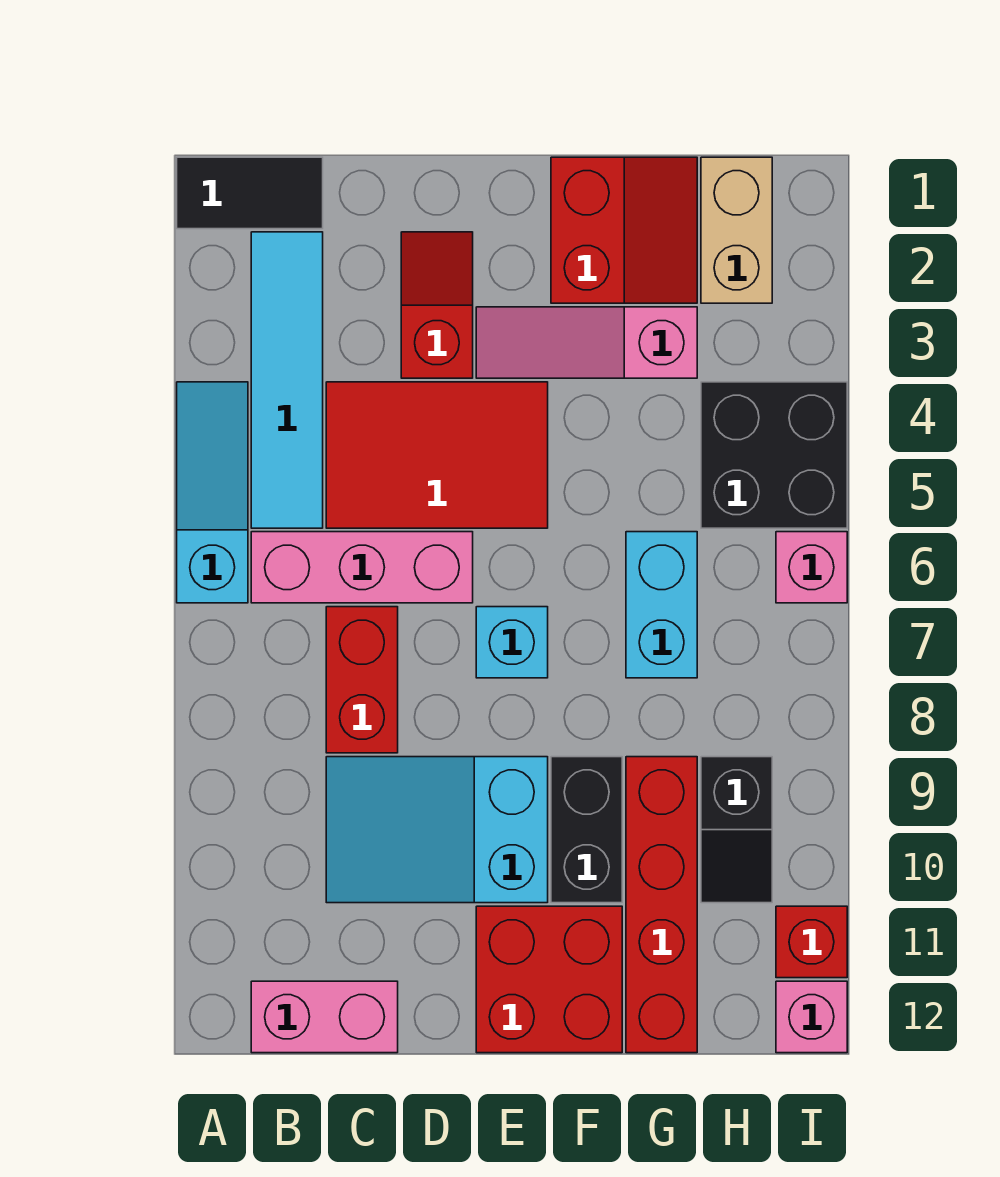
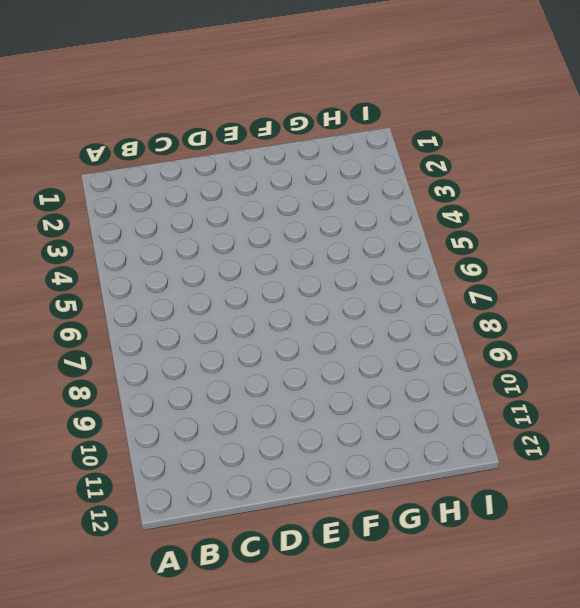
none -> black 1x2 tile [177,157,323,229]
none -> cyan 1x3 slope [177,382,248,603]
none -> cyan 1x4 tile [251,232,323,528]

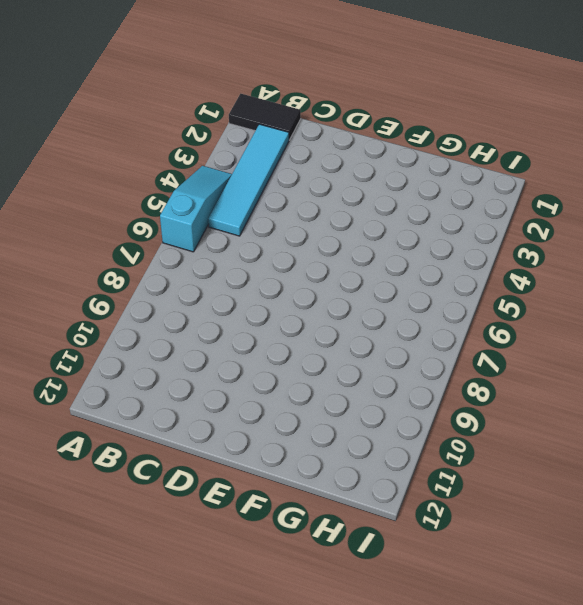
none -> pink 1x3 brick [251,532,473,603]
none -> pink 1x2 brick [251,981,398,1053]
none -> red 2x3 tile [326,382,548,528]

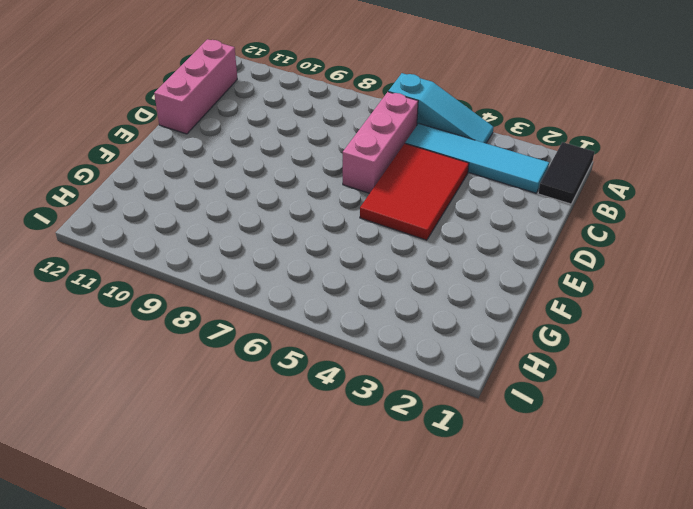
pink 1x3 brick [154,39,237,134] -> pink 1x2 brick [251,981,398,1053]
none -> red 1x2 brick [326,607,398,753]
none -> cyan 2x3 slope [326,757,548,903]
none -> red 1x2 slope [401,232,473,378]

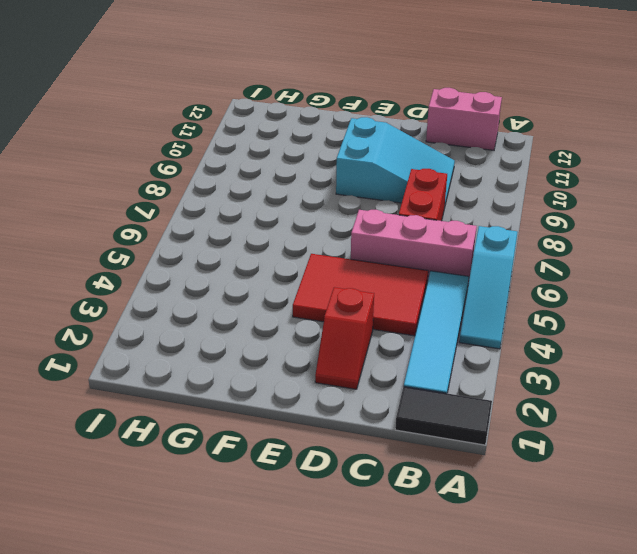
none -> pink 1x3 slope [476,307,697,378]
none -> cyan 1x1 brick [476,607,548,678]
none -> red 2x2 brick [476,906,622,1053]

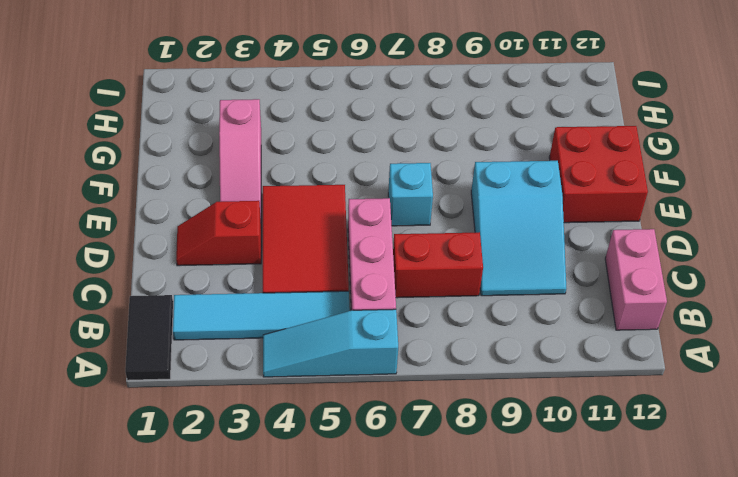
none -> red 2x2 slope [551,157,697,303]
none -> black 1x2 brick [551,757,622,903]
none -> cyan 1x2 brick [626,532,697,678]

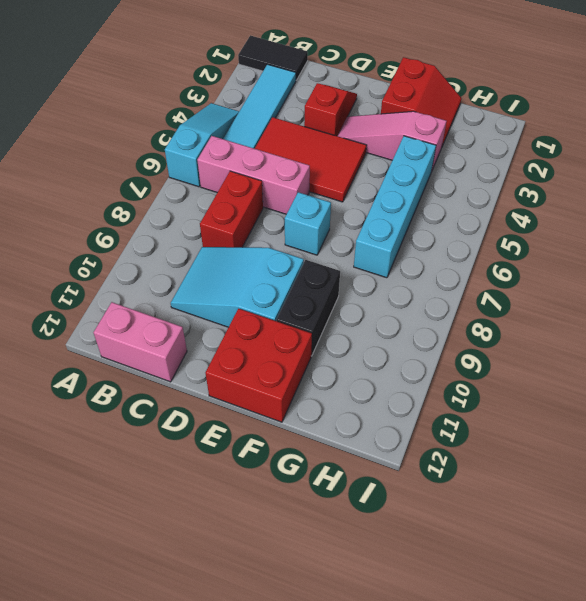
cyan 1x4 brick [354,136,436,278] -> cyan 1x2 brick [626,532,697,678]
none -> red 1x4 brick [626,757,697,1053]
none -> tan 1x2 brick [701,157,772,303]
none -> black 2x2 brick [701,382,847,528]

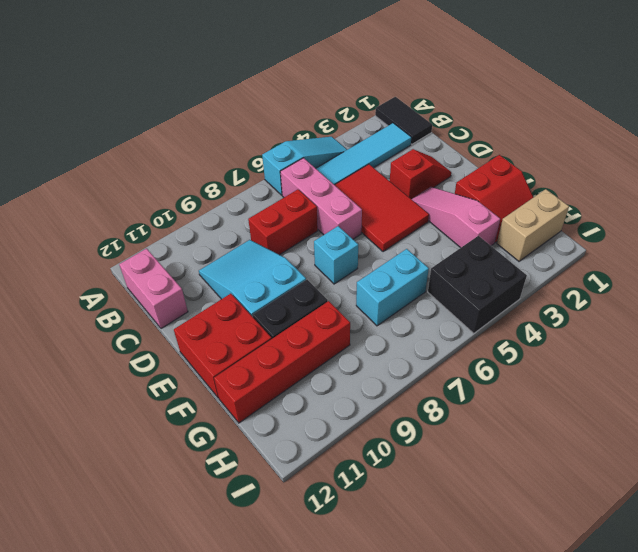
none -> black 1x2 slope [701,757,772,903]
none -> pink 1x1 brick [776,532,847,603]
none -> red 1x1 brick [776,906,847,978]

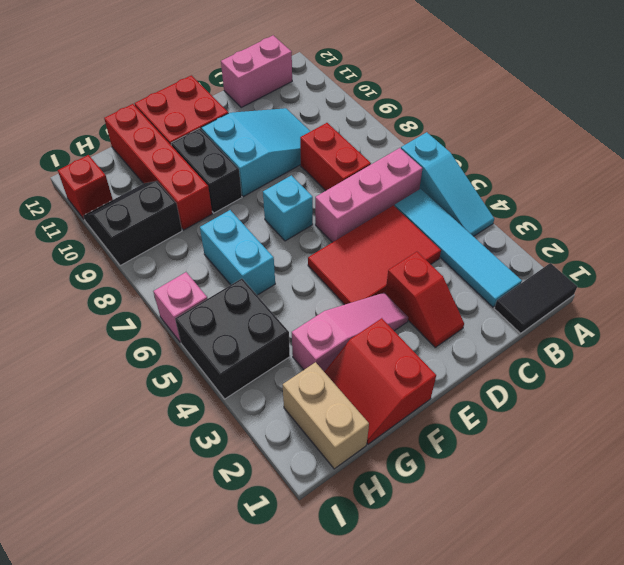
black 2x2 slope [83,181,182,266] -> black 1x2 slope [701,757,772,903]
none -> pink 1x1 brick [776,981,847,1053]

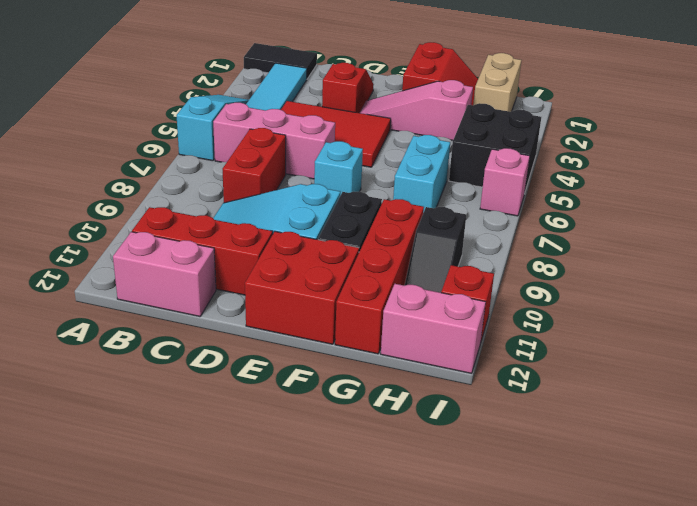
red 1x3 brick [132,207,273,295] -> none
pink 1x2 brick [381,284,486,374] -> pink 1x1 brick [776,981,847,1053]

